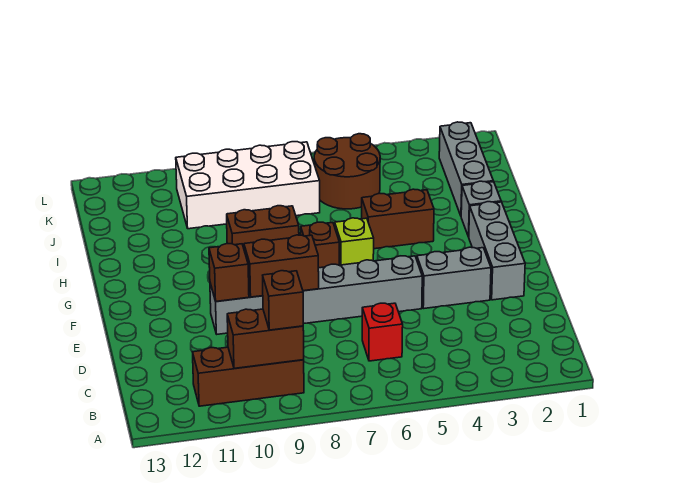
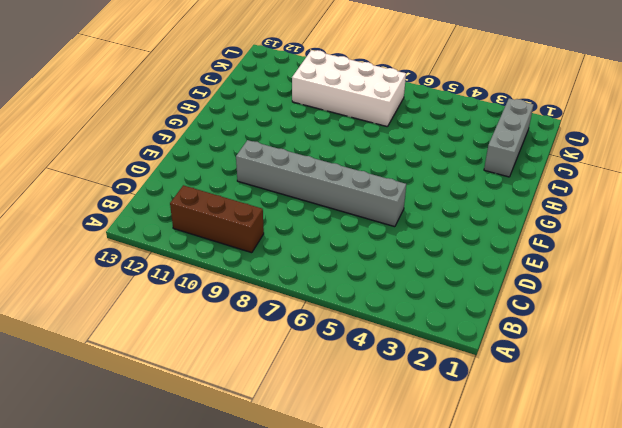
none -> red 1x1 brick [362,303,403,361]
none -> grey 1x3 brick [469,202,525,300]
none -> grey 1x2 brick [417,247,491,308]

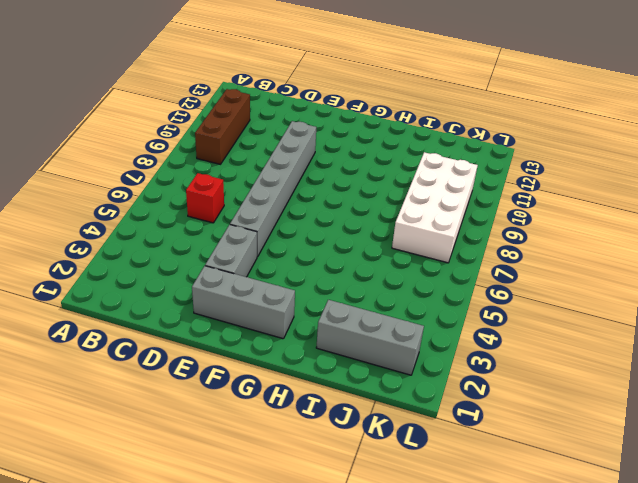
none -> lime 1x1 brick [335,218,374,265]
none -> brown 1x1 brick [301,222,339,268]
none -> grey 1x1 brick [461,181,501,237]

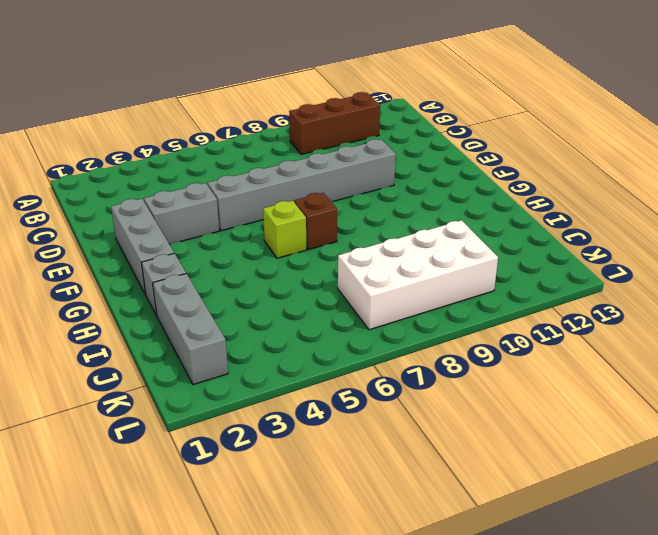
none -> red 1x1 brick [362,303,403,361]
none -> brown 1x2 brick [362,189,434,249]
none -> brown 1x2 brick [227,206,299,248]

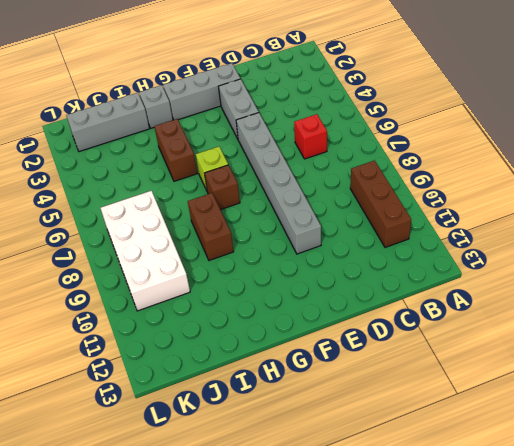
none -> brown 2x2 round brick [314,134,380,209]
none -> brown 1x2 brick [227,309,304,368]
none -> brown 1x2 brick [244,235,319,297]

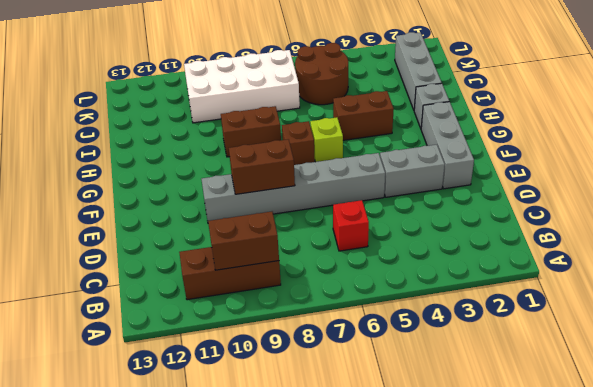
none -> brown 1x1 brick [209,244,249,301]
none -> brown 1x1 brick [263,271,303,330]

